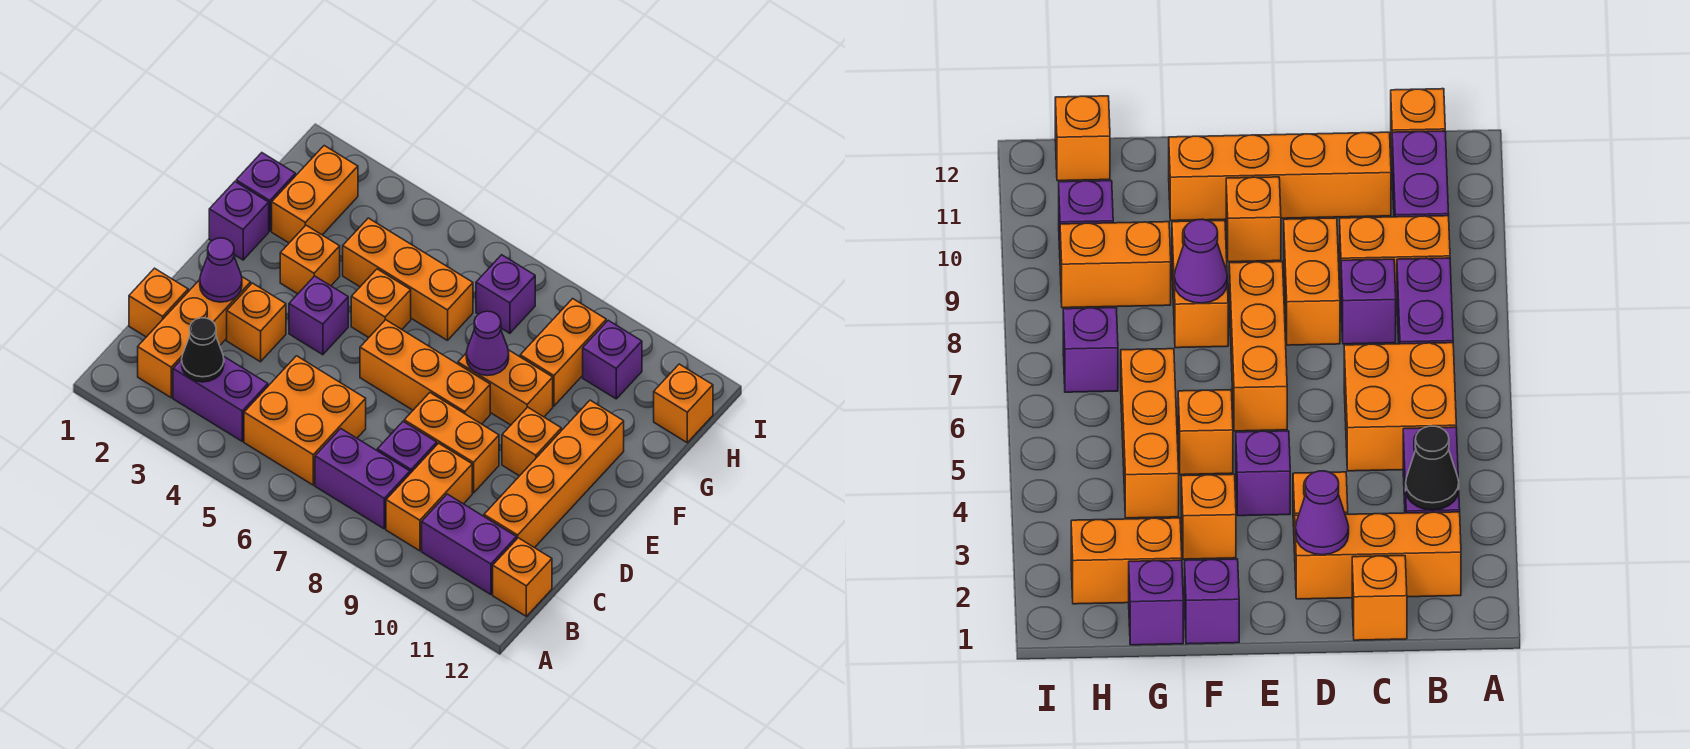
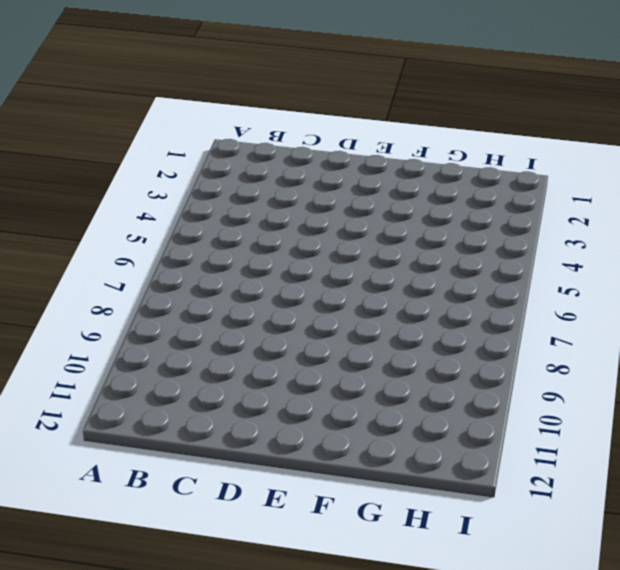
none -> orange 1x3 brick [138,277,251,398]
none -> purple 1x2 brick [173,356,268,441]
none -> orange 2x2 brick [244,356,366,485]

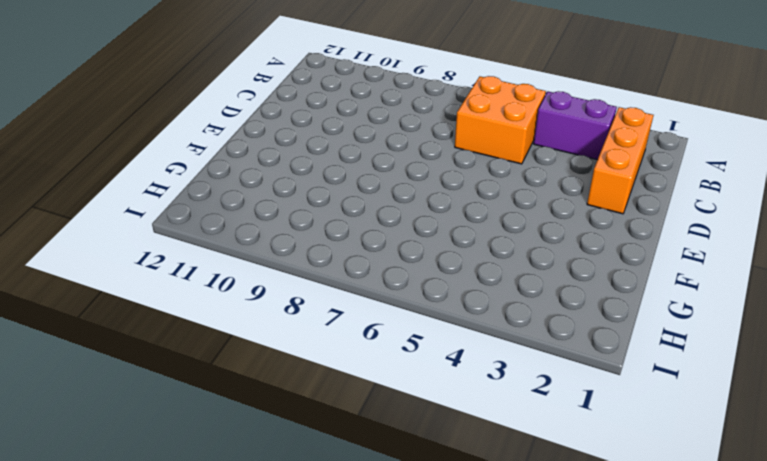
none -> purple 1x2 brick [315,429,410,529]
none -> orange 1x2 brick [386,443,472,551]
none -> purple 1x2 brick [422,494,517,595]

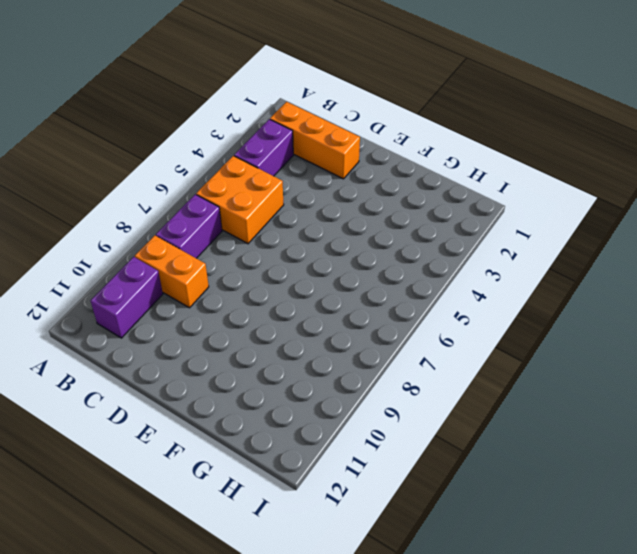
none -> orange 1x1 brick [493,538,552,616]
none -> orange 1x1 brick [129,268,188,337]
none -> purple 1x1 brick [377,422,437,473]

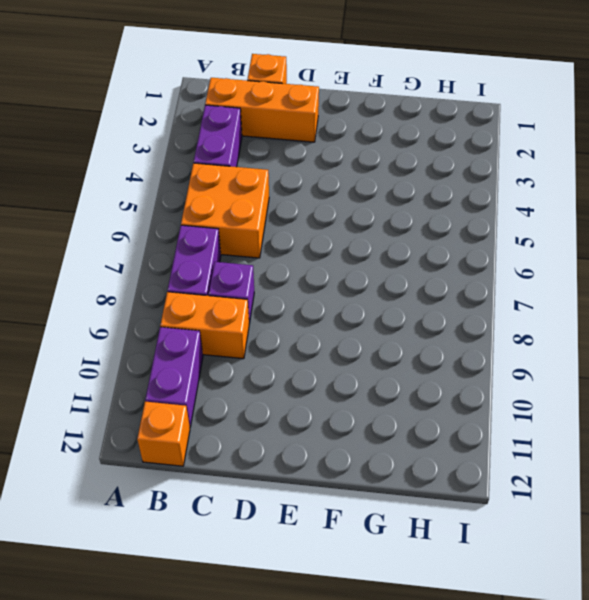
none -> orange 1x4 brick [484,400,624,548]
none -> orange 1x1 brick [227,283,286,362]
none -> orange 1x2 brick [404,393,499,493]

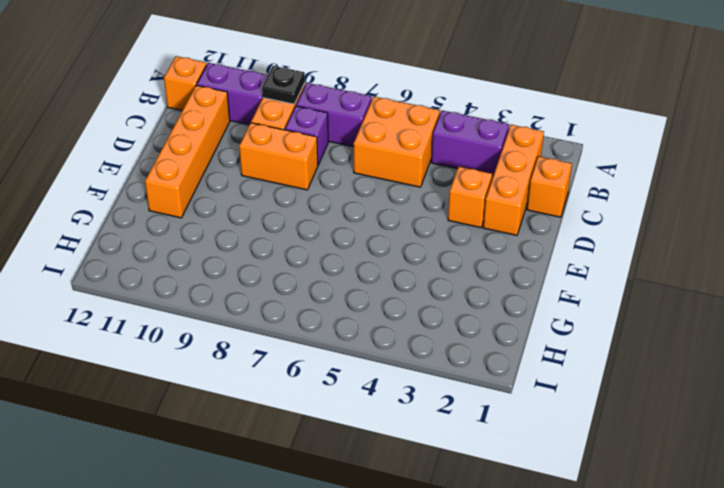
black 1x1 plate [262,66,305,104] -> none
none -> purple 1x1 brick [289,276,348,355]
none -> orange 1x3 brick [360,320,490,424]
none -> orange 1x1 brick [502,407,561,476]

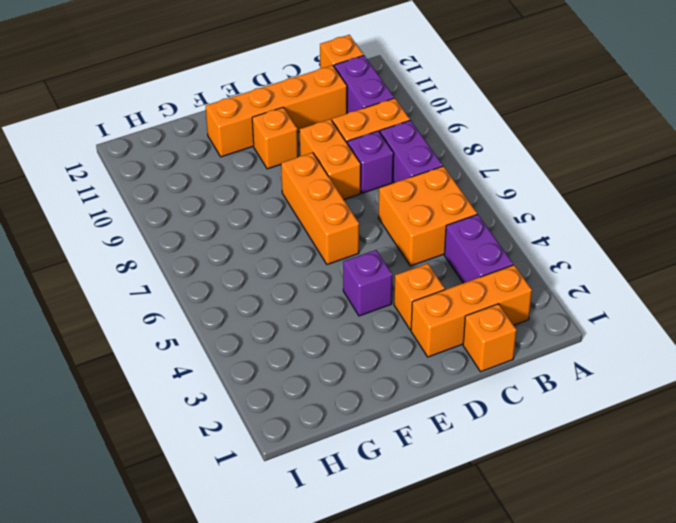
none -> purple 1x1 brick [209,182,269,260]
none -> orange 1x1 brick [280,225,340,294]
none -> orange 1x1 brick [351,269,411,337]

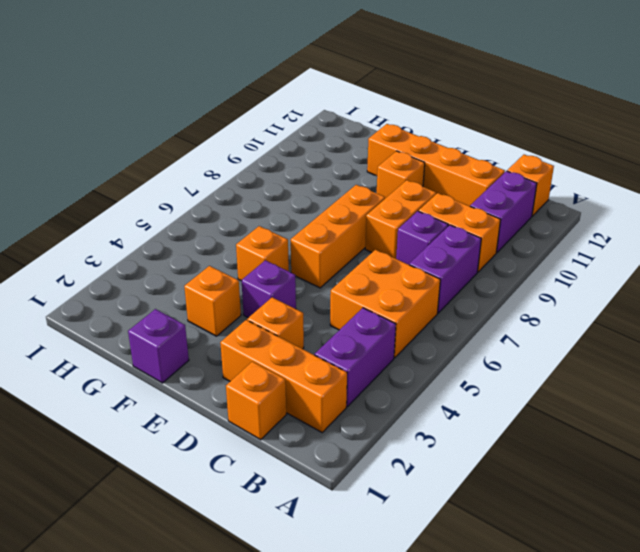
none -> orange 1x2 brick [458,350,553,425]
none -> purple 1x1 brick [236,153,296,231]
none -> orange 1x2 brick [272,146,358,243]

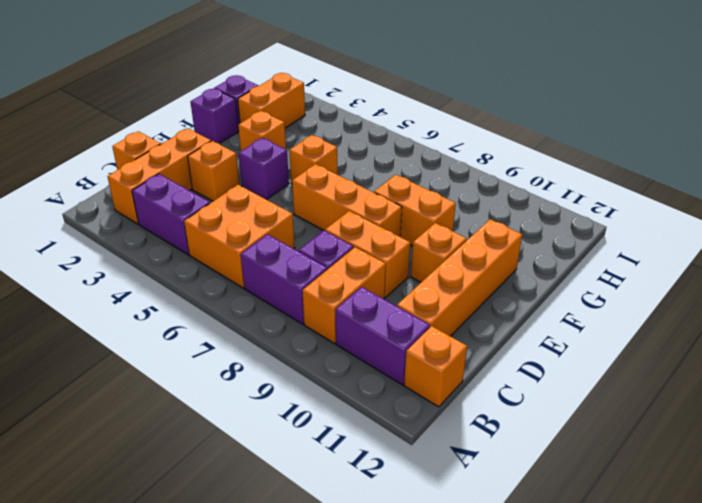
none -> orange 1x3 brick [343,218,473,340]
none -> orange 1x2 brick [520,299,606,406]
none -> purple 1x1 brick [476,255,535,333]

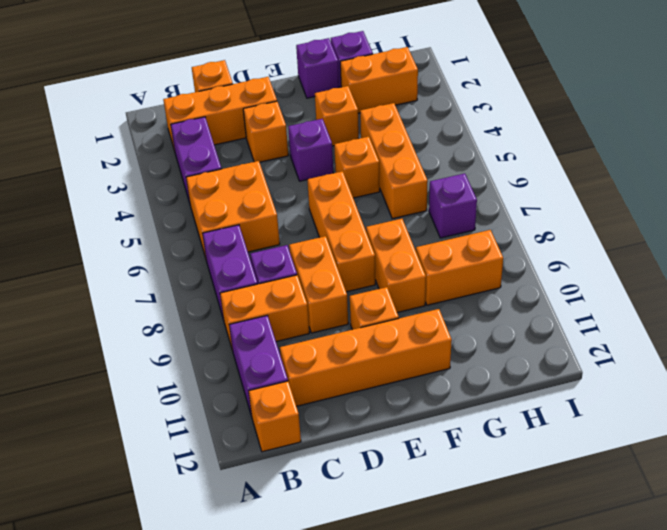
none -> purple 1x1 brick [583,320,642,399]
none -> orange 1x1 brick [654,364,713,443]
none -> black 1x1 cone [182,318,224,382]

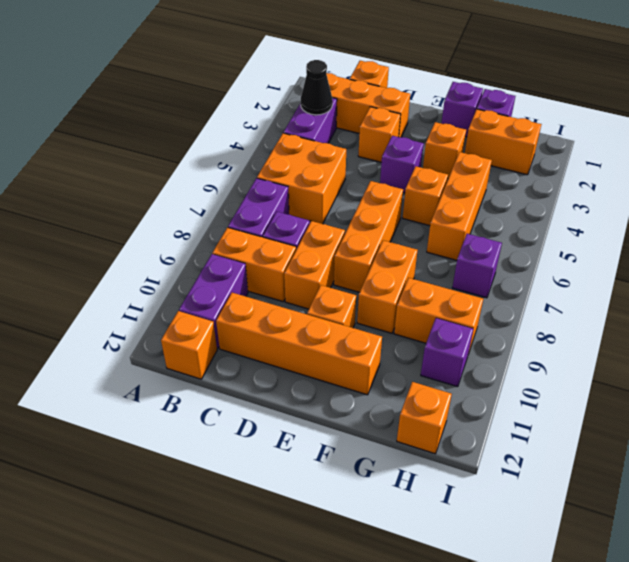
none -> purple 1x1 cone [200,238,242,302]
none -> purple 1x1 cone [466,311,509,376]

